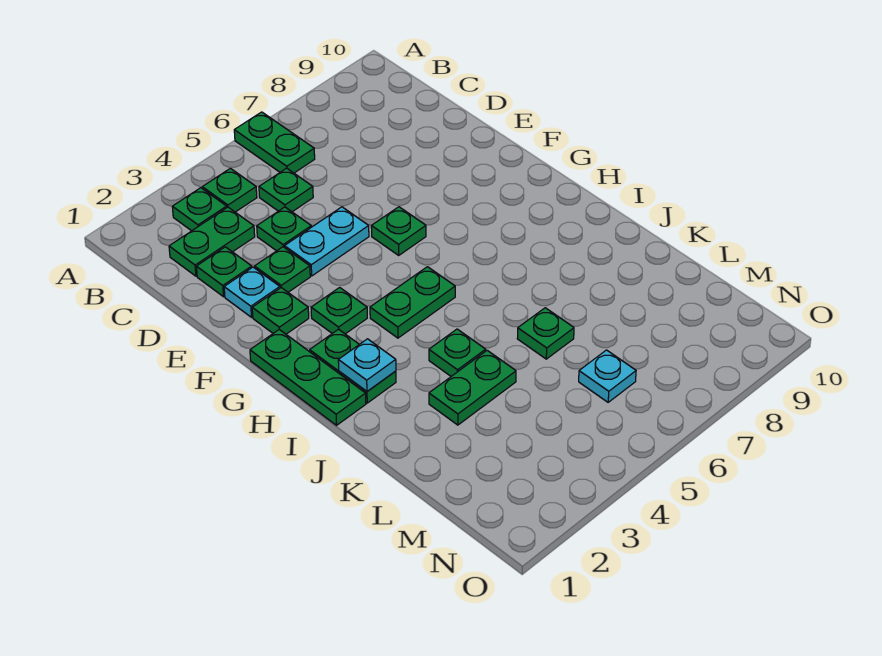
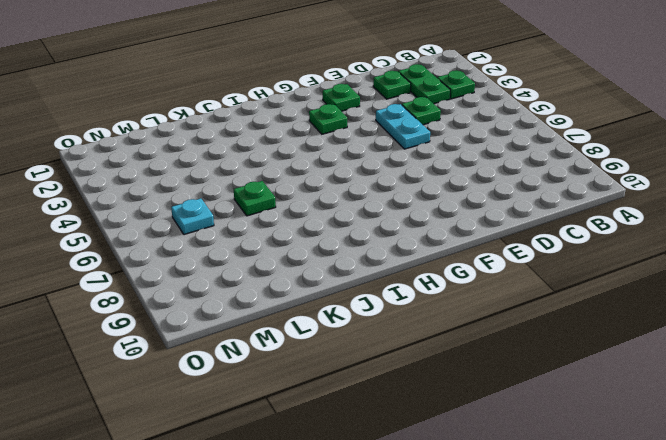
none -> green 1x2 plate [234,112,315,173]
none -> green 1x1 plate [202,168,257,212]
none -> green 1x1 plate [259,168,313,212]

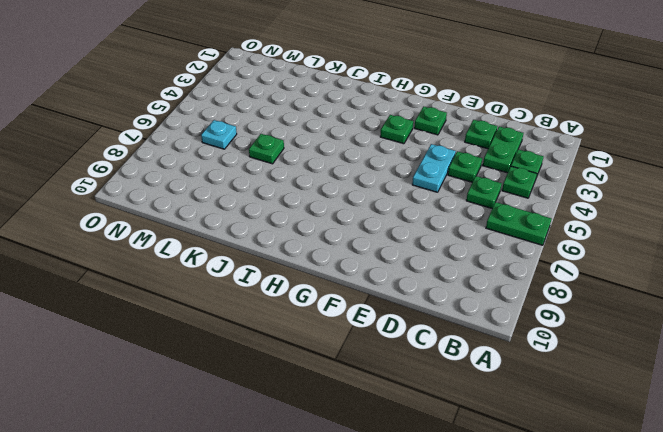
none -> cyan 1x1 plate [224,267,280,317]
none -> green 1x1 plate [255,247,310,292]
none -> green 1x1 plate [371,207,426,255]

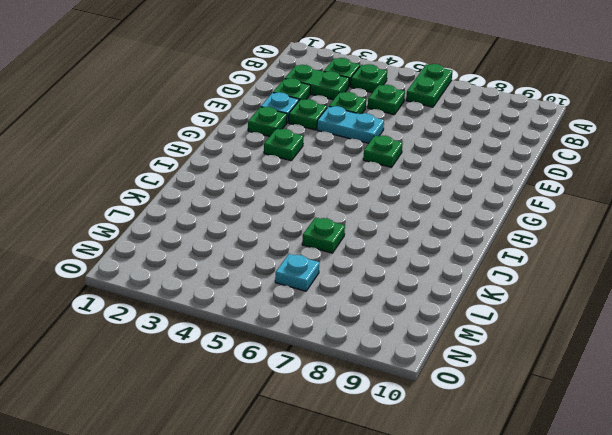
none -> green 1x3 plate [250,330,366,425]
none -> green 1x2 plate [310,329,396,403]
none -> green 1x2 plate [370,267,455,338]

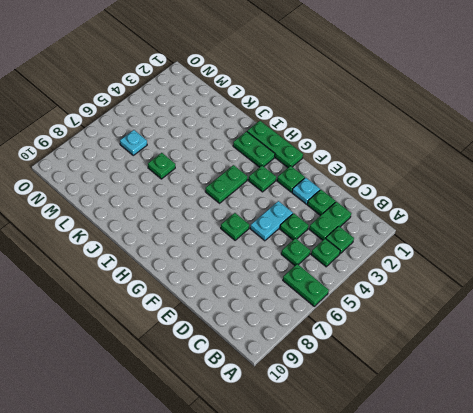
none -> green 1x1 plate [255,247,310,292]
none -> green 1x1 plate [429,329,486,376]
none -> green 1x2 plate [429,350,516,425]

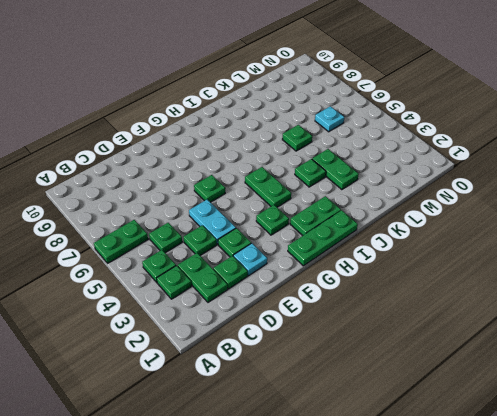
none -> green 1x1 plate [252,288,309,334]
none -> cyan 1x1 plate [338,339,396,391]

